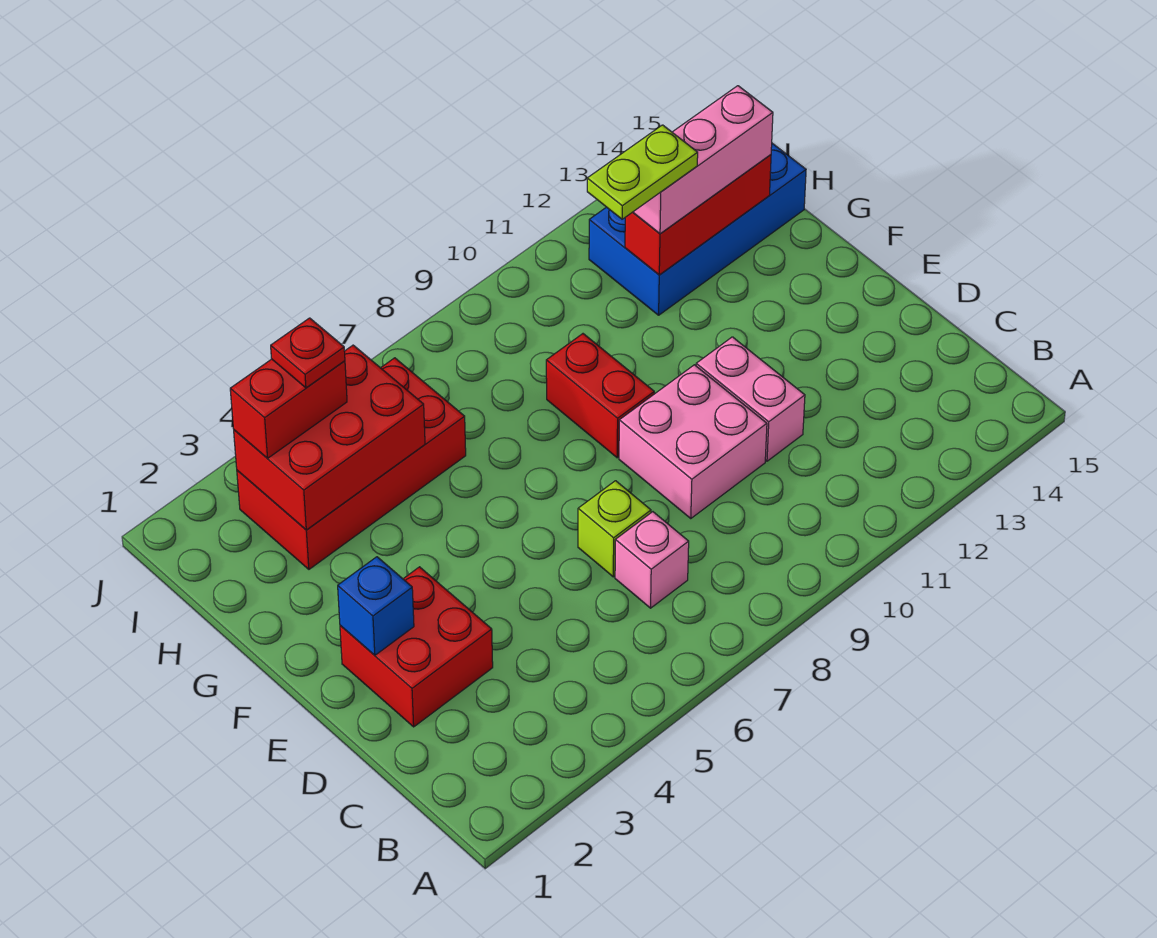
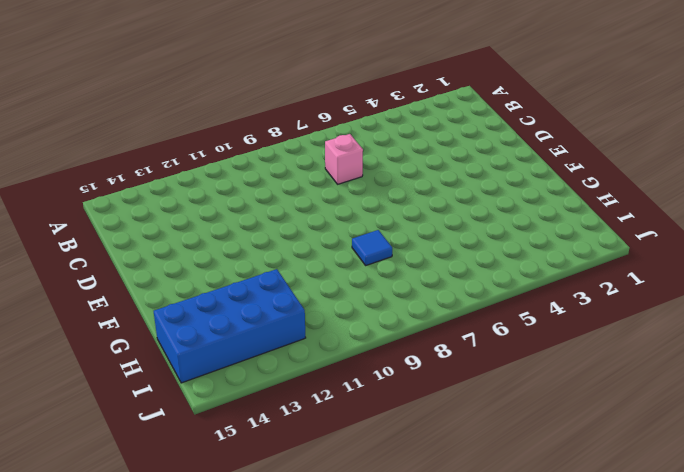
blue 1x1 tile [352,230,392,265] -> none
none -> red 2x2 brick [340,567,493,727]
none -> lime 1x1 brick [578,481,651,577]
none -> pink 2x2 brick [619,365,767,519]

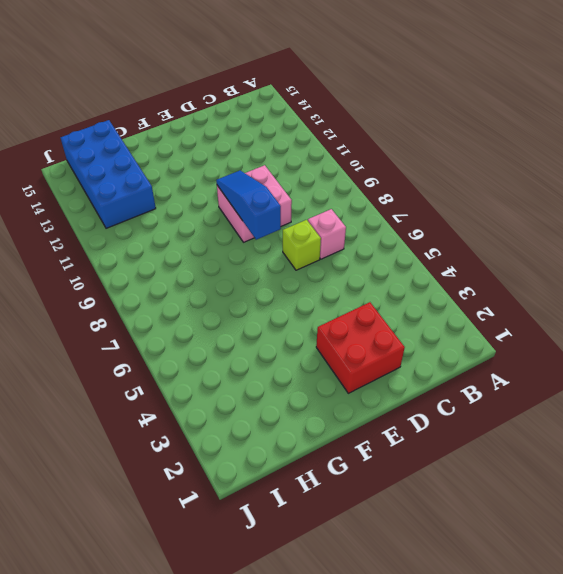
blue 1x3 slope [216,171,281,240] -> none
none -> pink 1x2 brick [696,337,805,461]
none -> red 1x2 brick [546,334,654,458]
none -> red 2x4 brick [237,358,466,569]

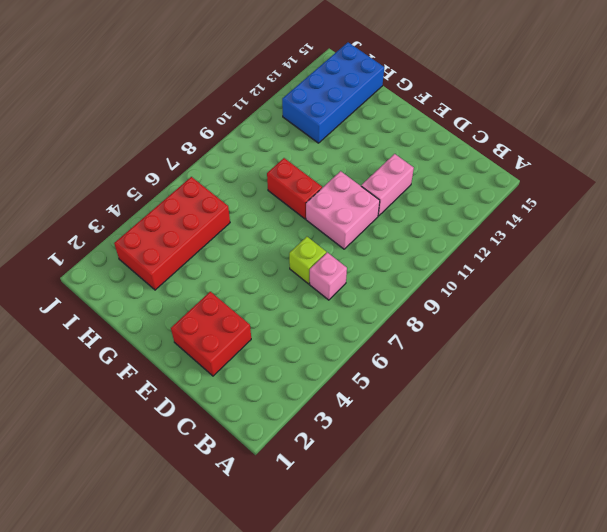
pink 1x2 brick [361,154,414,216] -> pink 1x2 brick turned to [696,337,805,461]
none -> blue 1x1 brick [338,557,414,655]
none -> red 2x3 brick [234,345,425,530]
none -> red 1x3 brick [625,155,771,275]

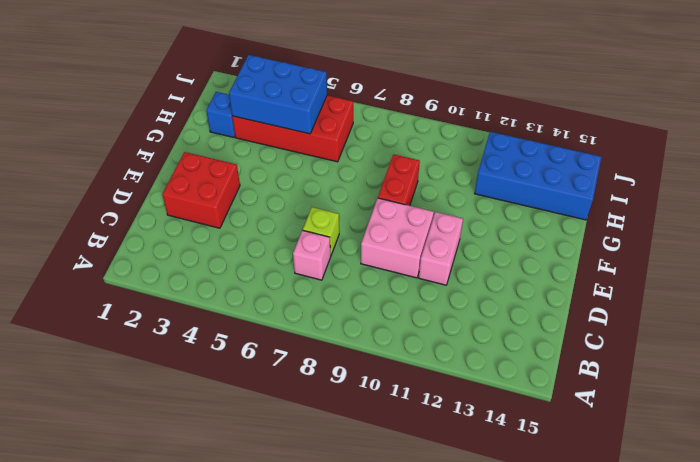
blue 1x1 brick [206,92,235,137] -> blue 1x1 brick moved to [338,557,414,655]
blue 2x3 brick [229,55,327,134] -> red 2x3 brick [234,345,425,530]
none -> red 1x3 brick [625,155,771,275]
none -> pink 1x3 brick [633,86,773,234]
none -> red 1x2 brick [230,359,347,458]

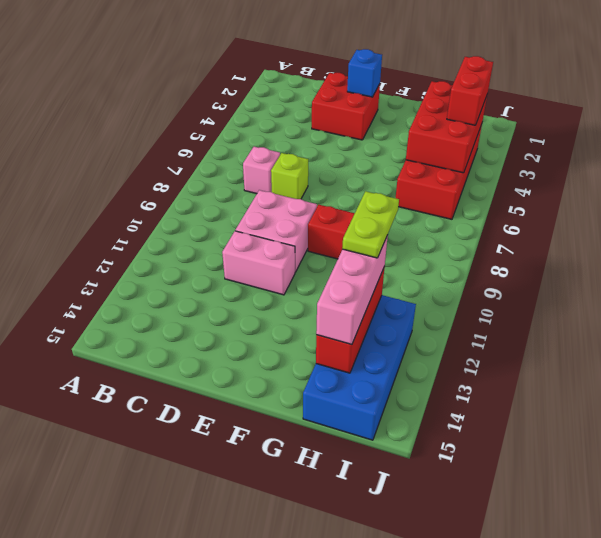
none -> red 1x1 plate [271,318,345,388]

